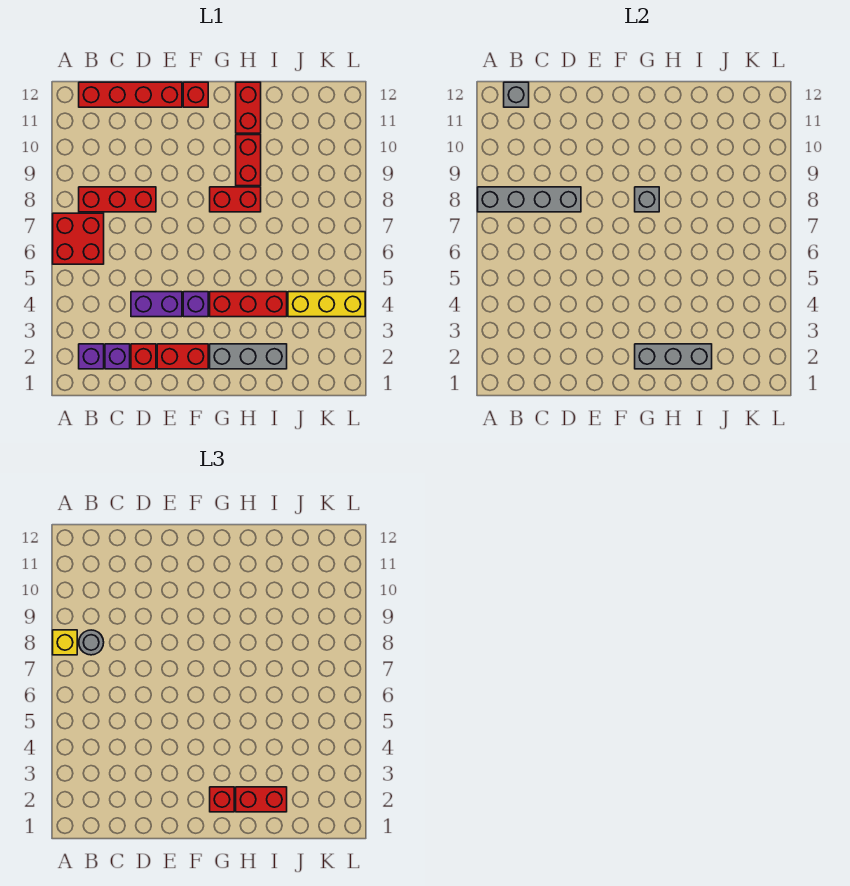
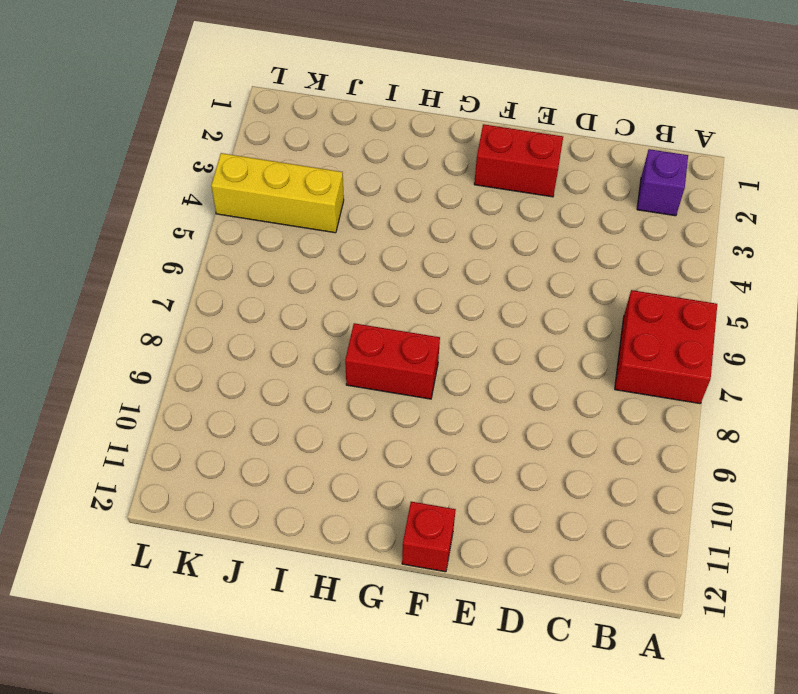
none -> red 1x3 brick [79,187,156,212]
none -> red 1x4 brick [79,82,182,107]
none -> purple 1x1 brick [105,344,130,369]

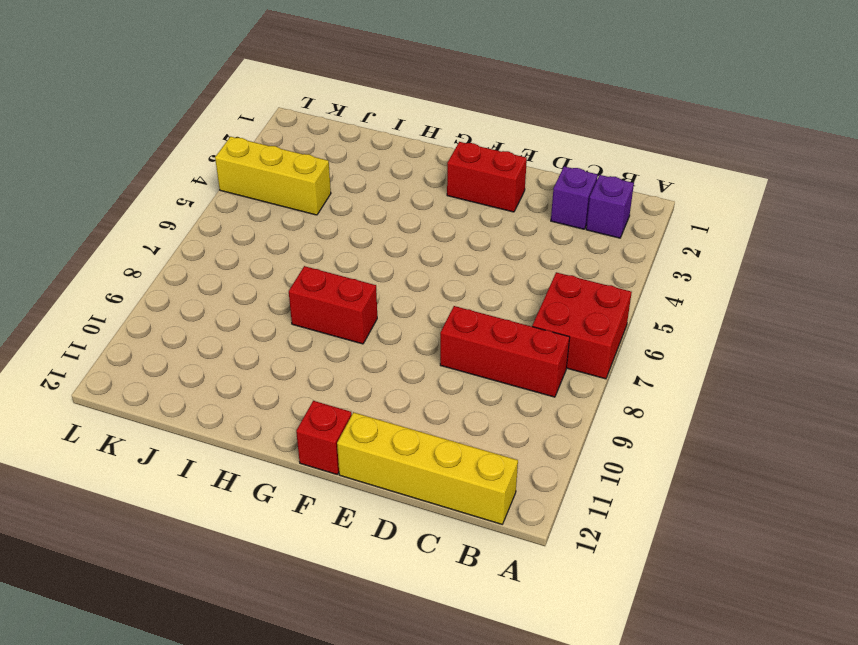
yellow 1x4 brick [337,412,518,524] -> red 1x4 brick [79,82,182,107]
none -> red 1x1 brick [131,344,156,369]
none -> purple 1x2 brick [131,292,182,317]
none -> purple 1x1 brick [183,292,208,317]

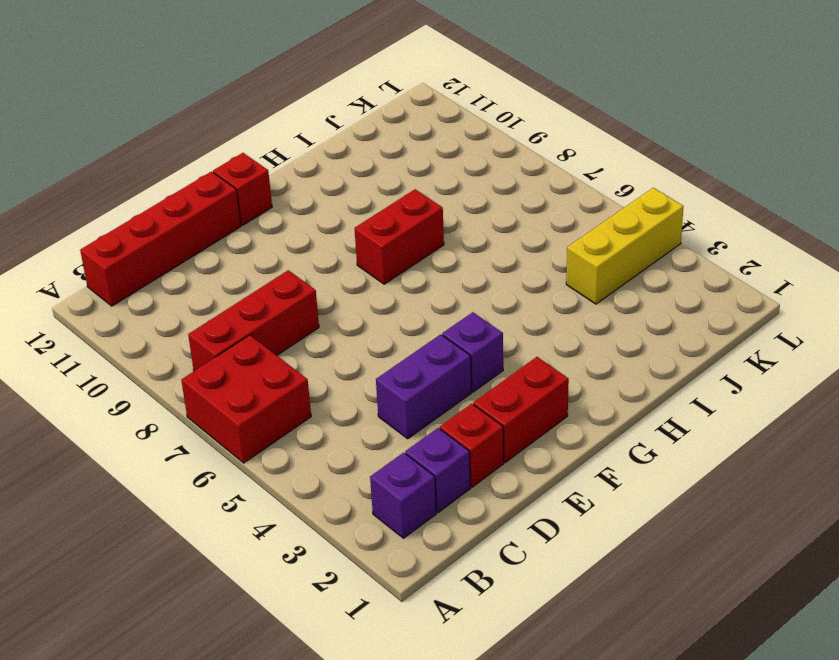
none -> grey 1x3 brick [210,344,287,369]
none -> red 1x3 brick [210,292,287,317]
none -> red 1x2 brick [236,135,261,186]

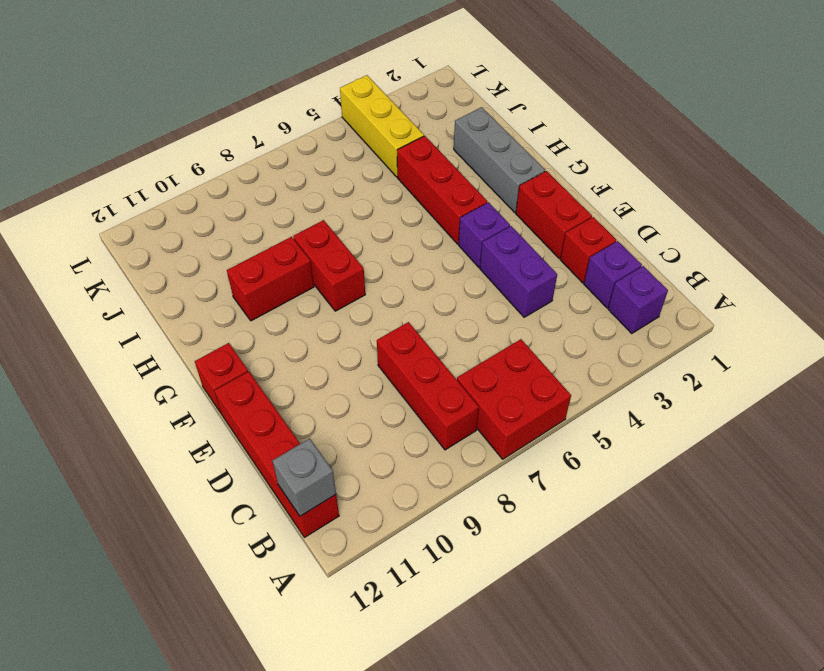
none -> red 1x2 brick [236,82,261,133]
none -> grey 1x4 brick [478,187,581,212]
none -> grey 1x3 brick [635,344,712,369]

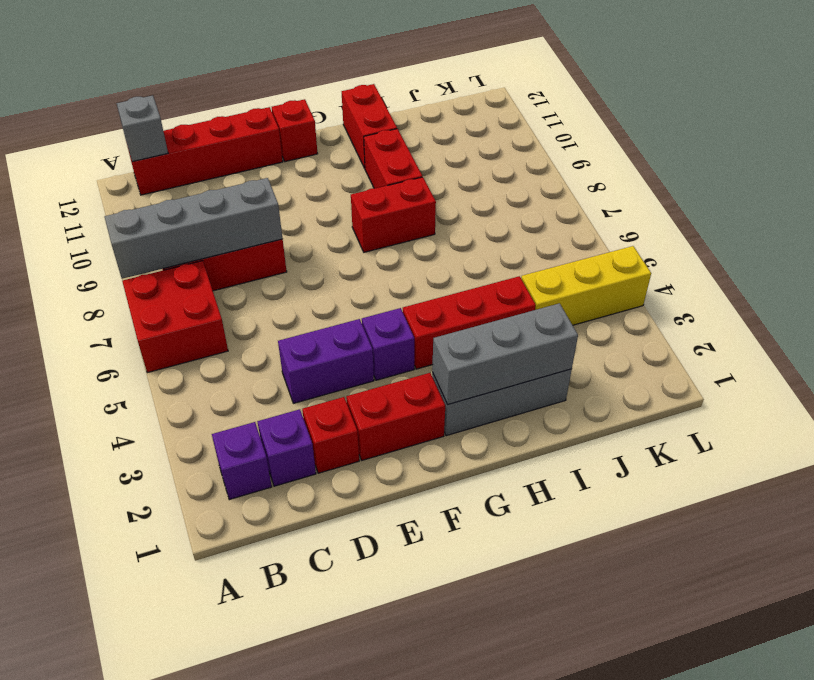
none -> grey 1x1 brick [635,187,659,212]
none -> yellow 1x1 brick [53,630,77,655]
none -> grey 1x1 round brick [79,630,104,655]

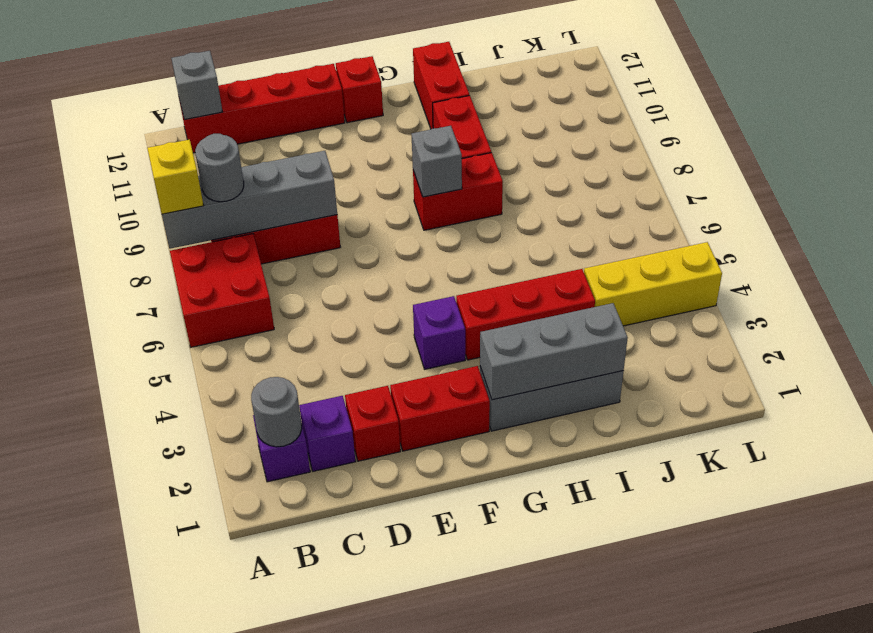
grey 1x1 round brick [251,377,302,447] -> none
none -> purple 1x2 brick [131,292,182,317]
none -> red 1x1 brick [210,787,234,812]
none -> red 1x2 brick [236,787,287,812]

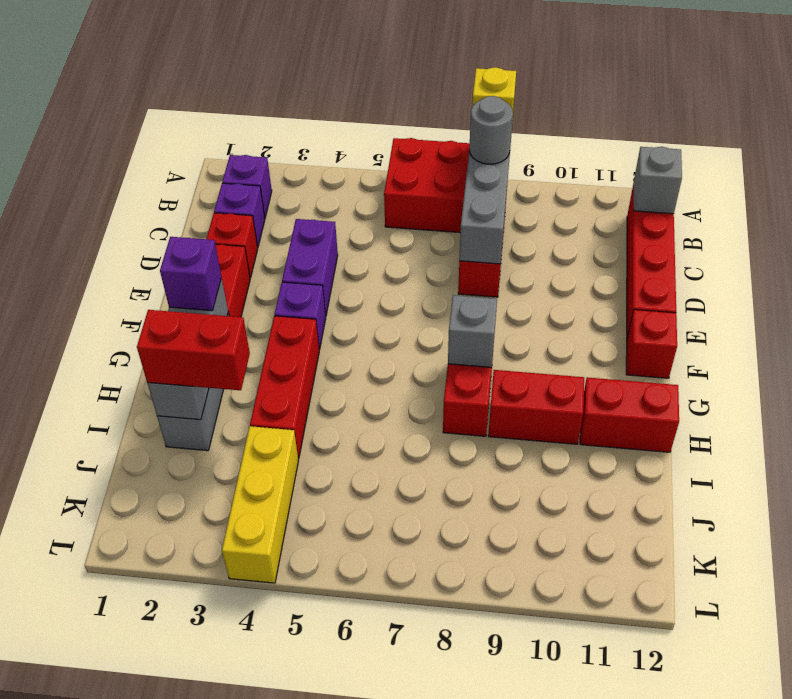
purple 1x1 brick [160,237,221,311] -> red 1x1 brick [210,787,234,812]
red 1x2 brick [137,310,250,390] -> red 1x2 brick turned to [236,787,287,812]

